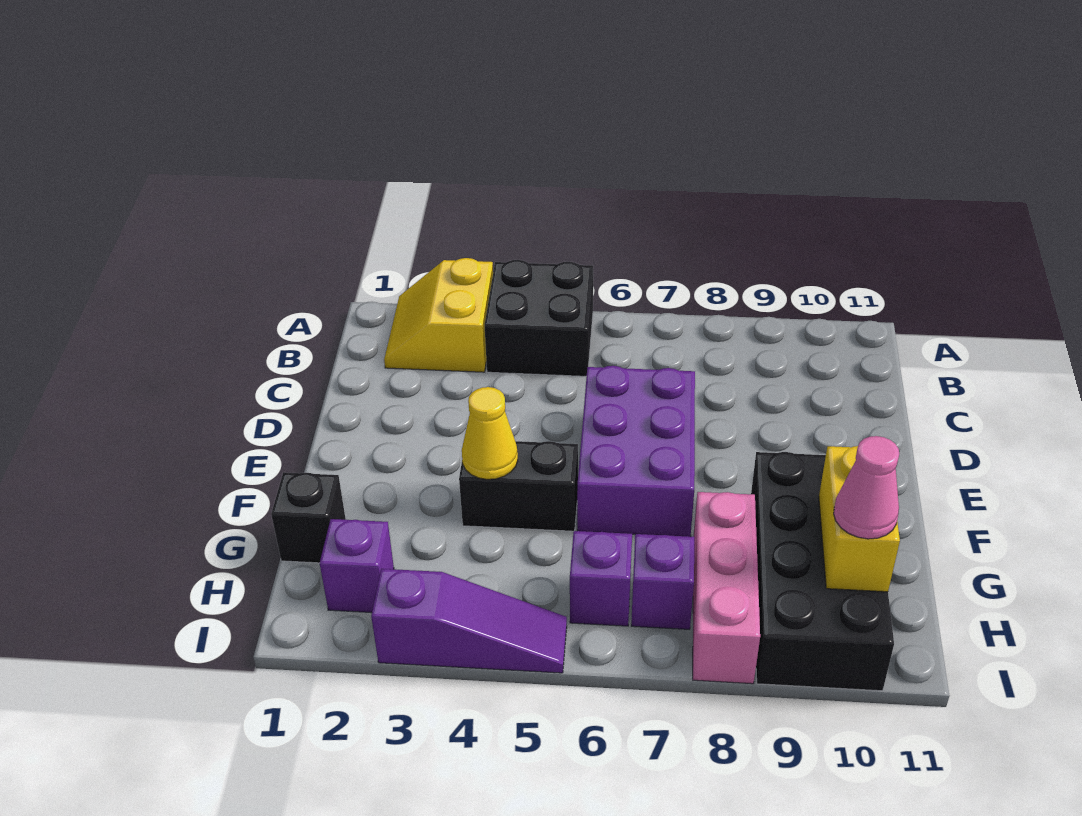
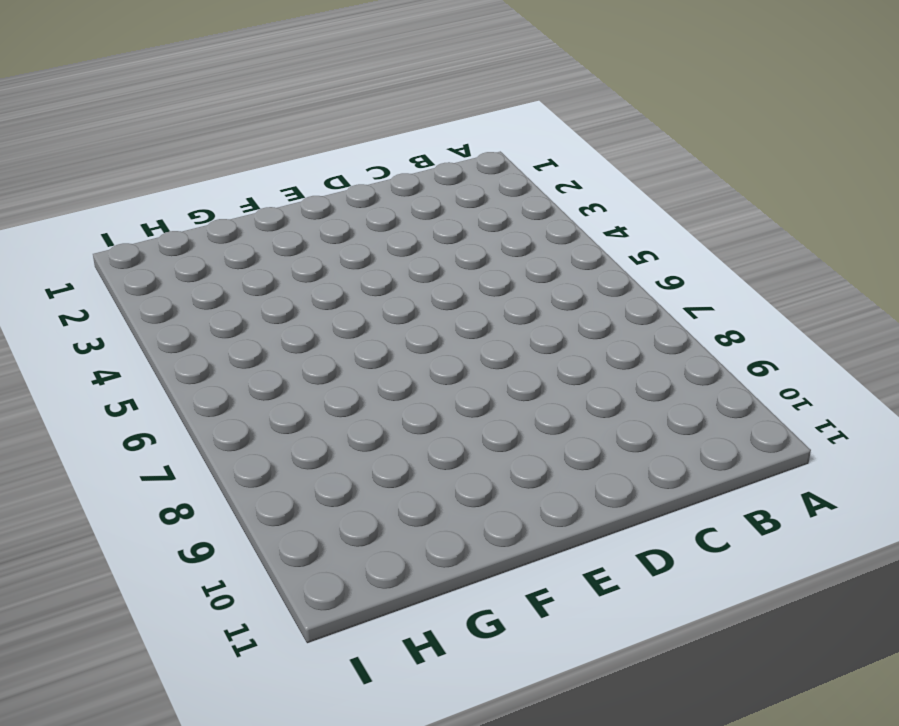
none -> yellow 2x2 slope [384,258,493,372]
none -> black 2x2 brick [485,260,593,376]
none -> purple 2x3 brick [577,366,695,537]

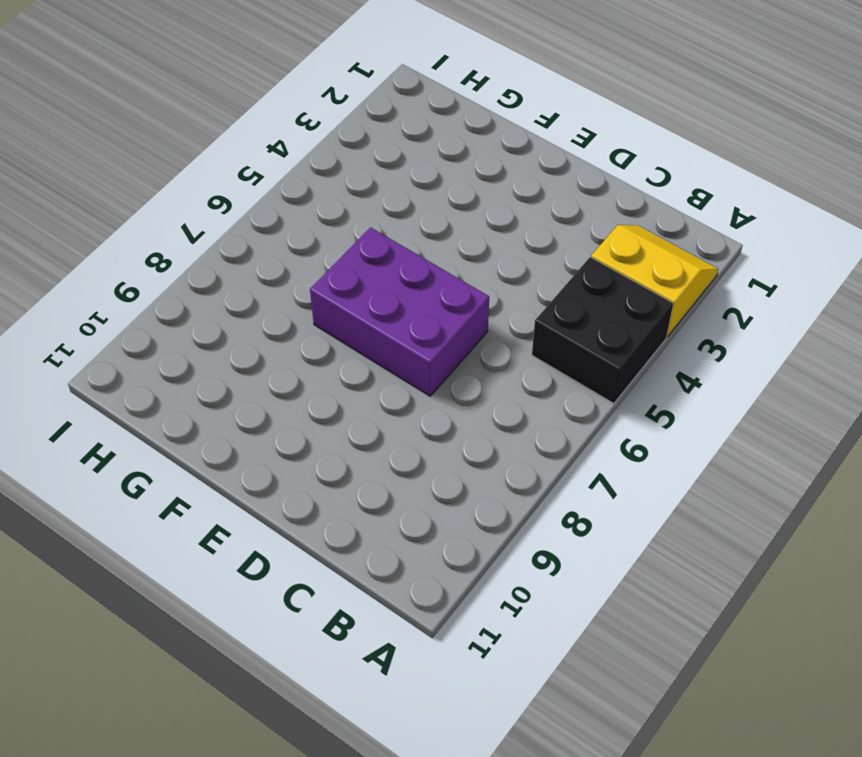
none -> black 1x2 brick [459,441,578,531]
none -> black 2x4 brick [751,452,894,691]
none -> black 1x1 brick [271,472,346,563]

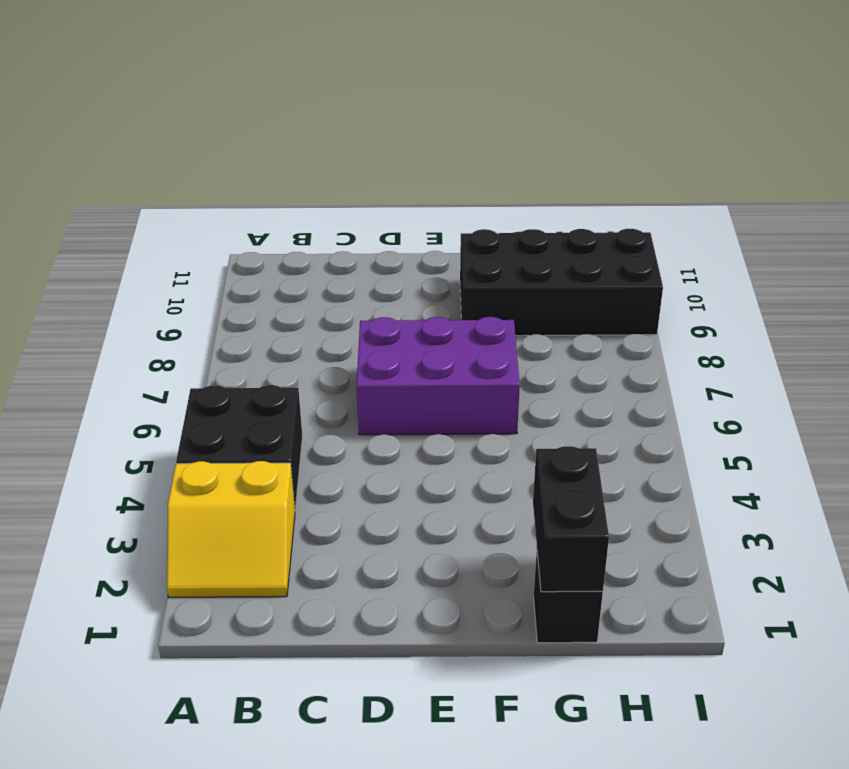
black 1x2 brick [533,446,609,592] -> black 1x2 brick moved to [459,441,578,531]
none -> pink 1x3 brick [693,492,760,684]
none -> purple 1x1 brick [320,519,394,613]
none -> purple 1x1 brick [570,531,632,626]

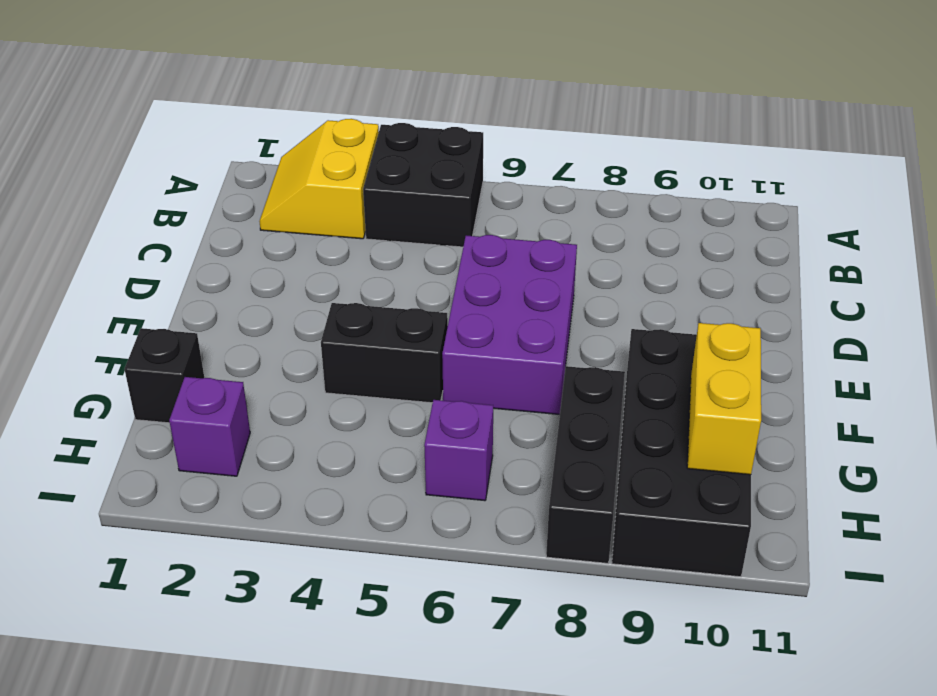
black 1x3 brick [546,366,625,563] -> pink 1x3 brick [693,492,760,684]
none -> purple 1x1 brick [631,534,694,629]
none -> purple 1x3 slope [371,569,567,673]
none -> yellow 1x1 cone [462,387,518,479]

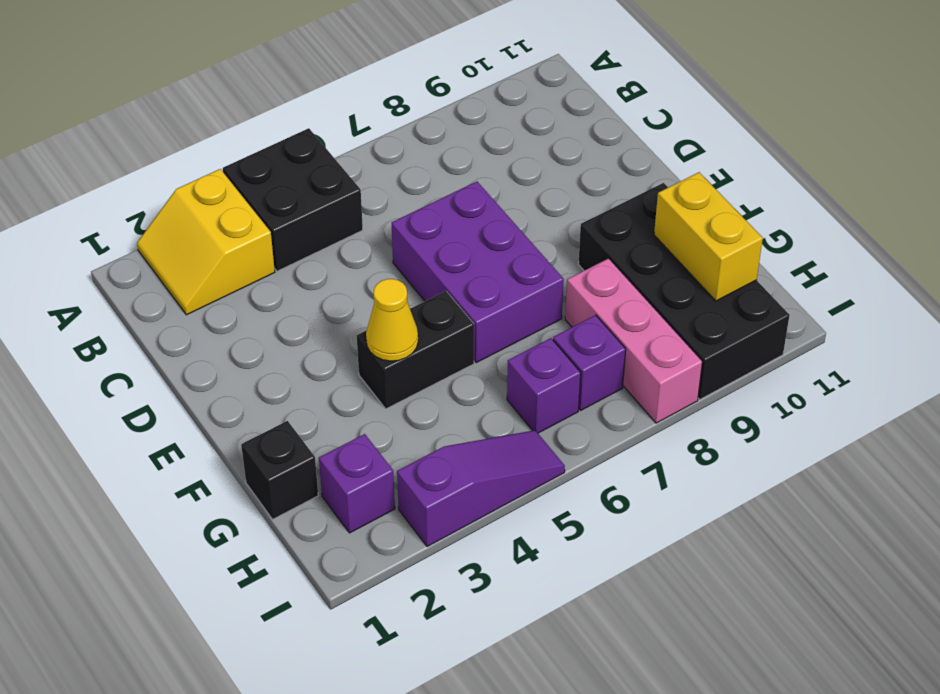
none -> pink 1x1 cone [834,436,899,539]

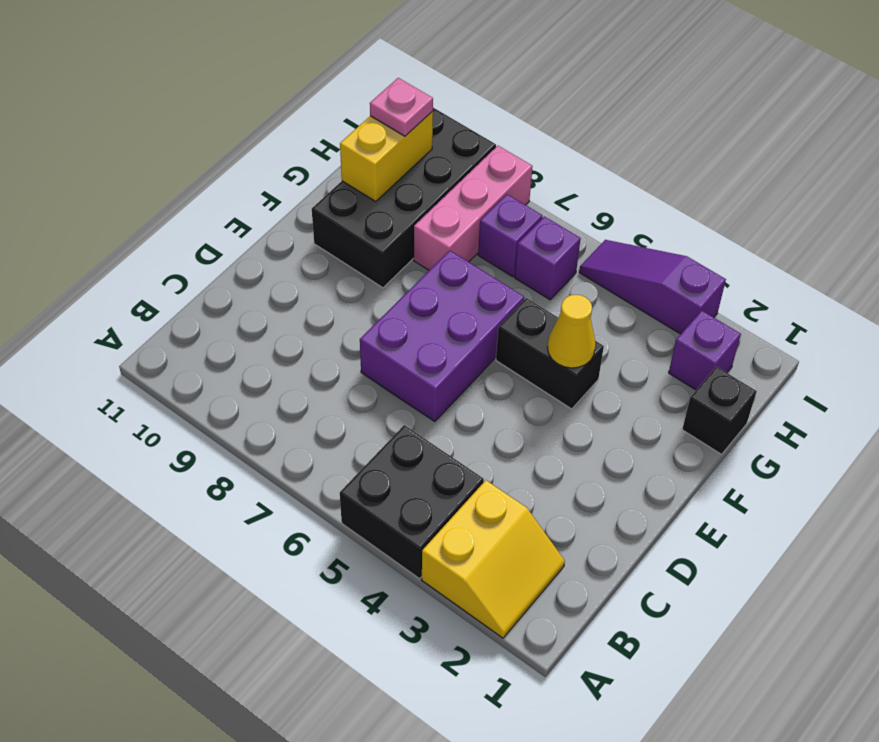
pink 1x1 plate [370,78,433,136] -> pink 1x1 cone [834,436,899,539]

